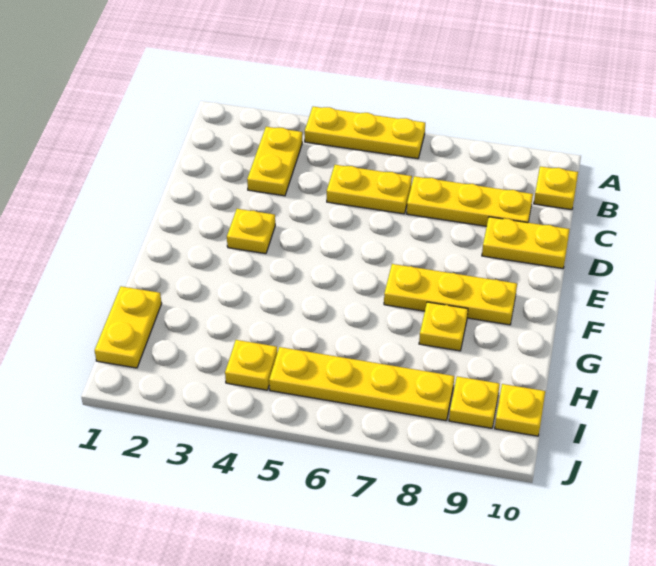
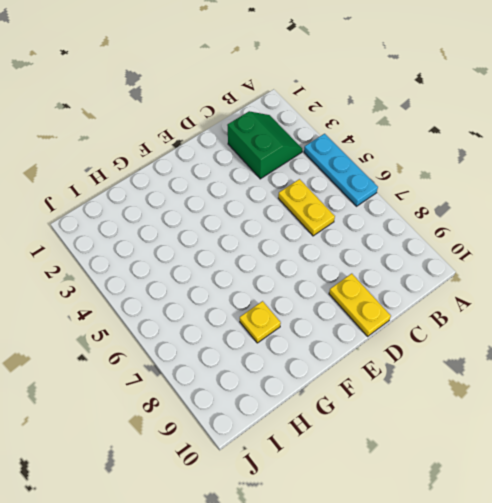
cyan 1x3 plate [304,134,378,206] -> yellow 1x3 plate [305,107,425,159]
green 2x2 slope [227,111,302,179] -> yellow 1x2 plate [247,127,302,196]
none -> yellow 1x1 plate [534,166,578,210]
none -> yellow 1x3 plate [407,176,533,226]
none -> yellow 1x1 plate [227,209,275,254]

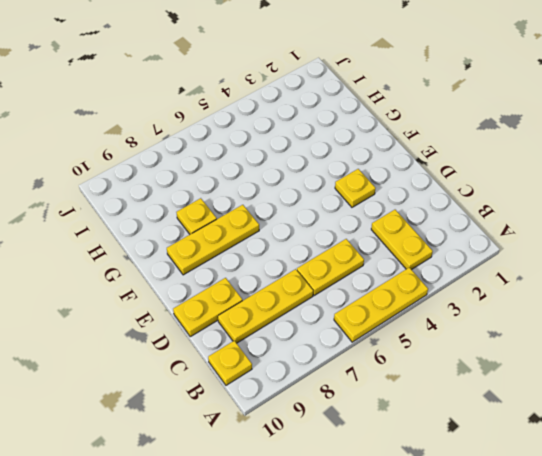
none -> yellow 1x2 plate [95,286,162,368]
none -> yellow 1x1 plate [225,340,277,390]
none -> yellow 1x4 plate [269,347,454,421]

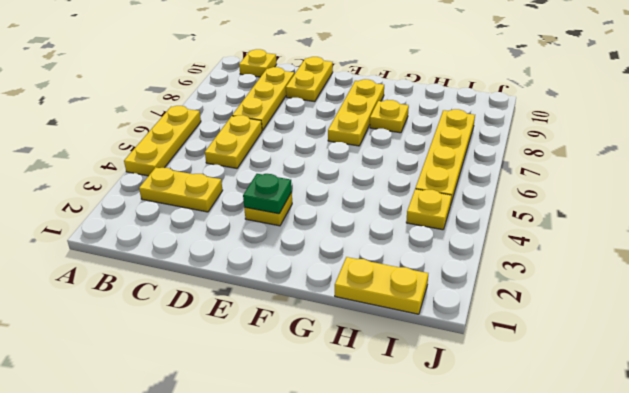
green 1x1 plate [243,174,292,214] -> none
none -> yellow 1x1 plate [449,376,500,428]
none -> yellow 1x1 plate [495,384,545,436]

